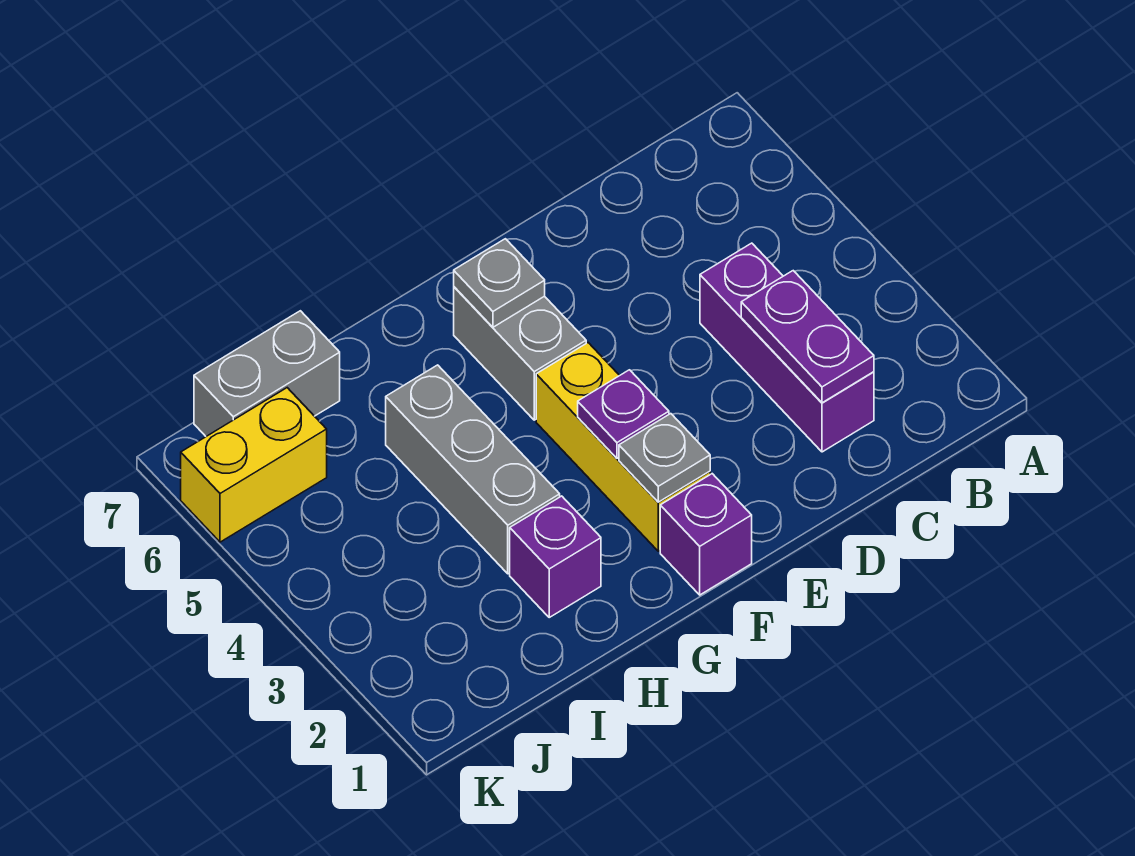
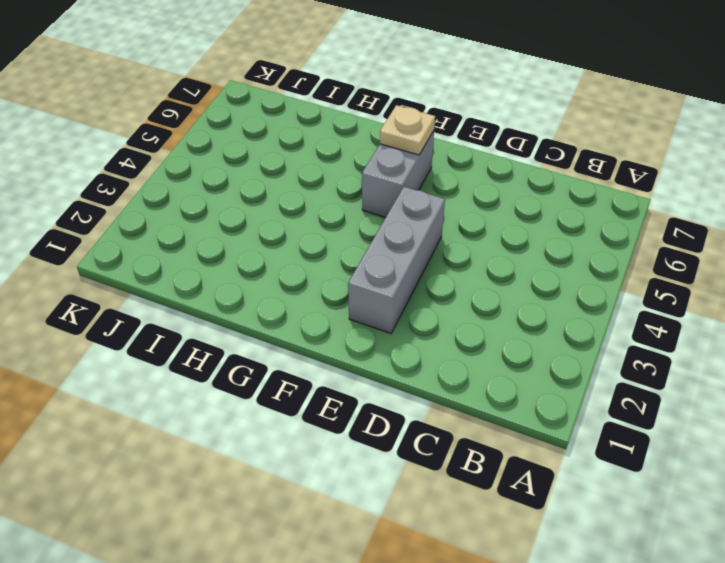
grey 1x3 brick [348,187,445,333] -> grey 1x3 brick moved to [386,365,560,574]
tan 1x1 plate [380,105,435,155] -> grey 1x1 plate [454,239,545,327]
none -> purple 1x3 brick [700,243,874,452]
none -> purple 1x1 brick [660,474,752,595]
none -> yellow 1x3 brick [536,343,710,551]

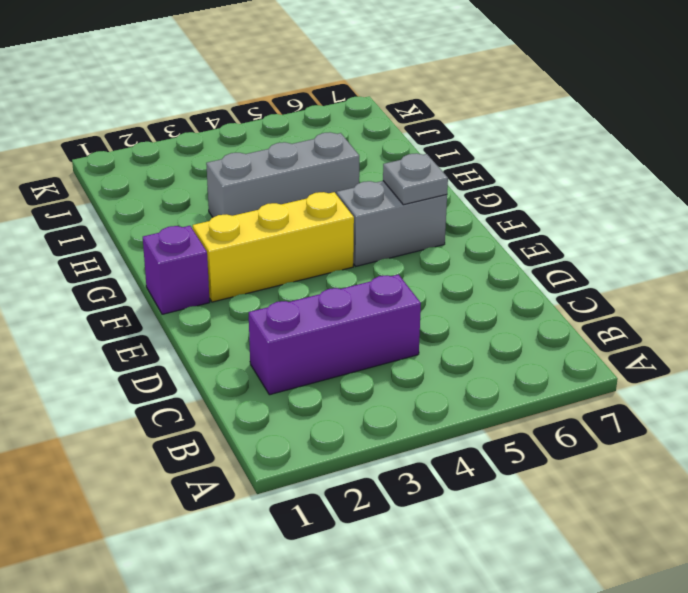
none -> purple 1x1 brick [510,496,601,617]
none -> grey 1x2 brick [194,311,340,436]
none -> yellow 1x2 brick [181,388,327,542]

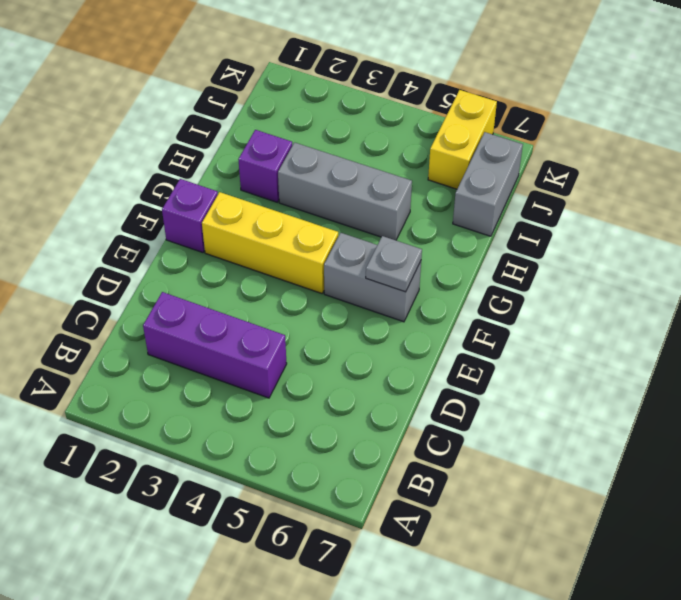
none -> purple 1x2 plate [741,271,874,403]
none -> grey 1x1 plate [619,414,710,502]
none -> purple 1x1 plate [578,370,669,458]

